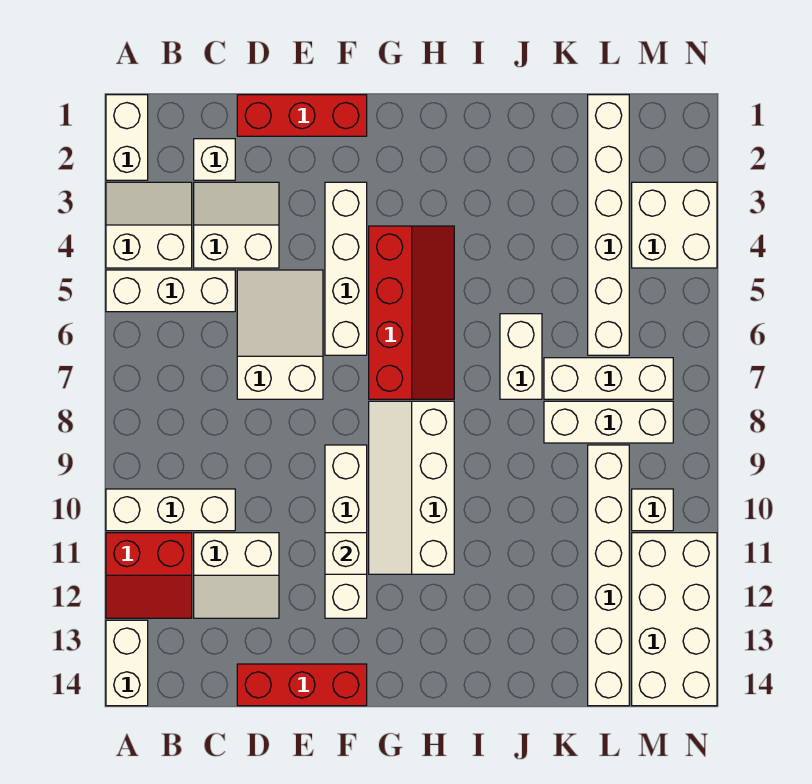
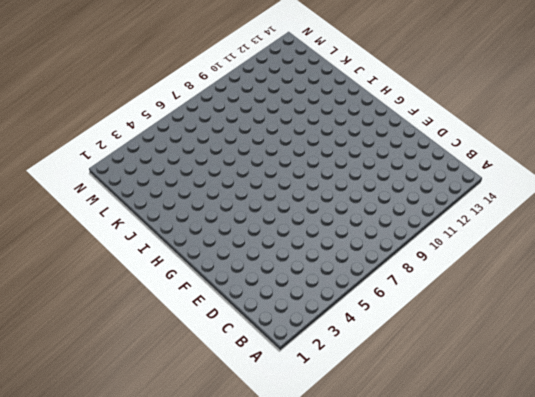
none -> white 1x2 brick [106,95,148,180]
none -> white 2x2 slope [106,182,192,268]
none -> white 1x3 brick [106,270,235,312]

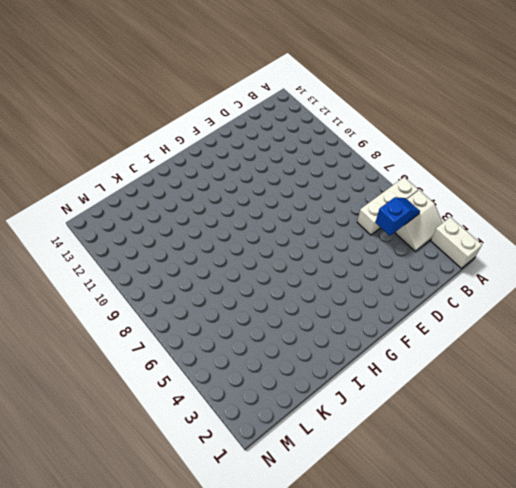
blue 1x2 slope [375,197,420,236] -> none
none -> white 1x3 brick [106,489,235,531]
none -> red 2x2 slope [106,533,192,618]
none -> white 1x2 brick [106,620,148,706]

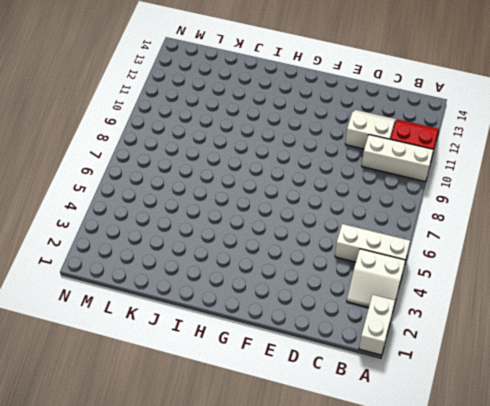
none -> white 1x2 brick [106,620,148,706]
none -> white 1x1 brick [194,139,235,180]
none -> white 2x2 slope [194,182,279,268]

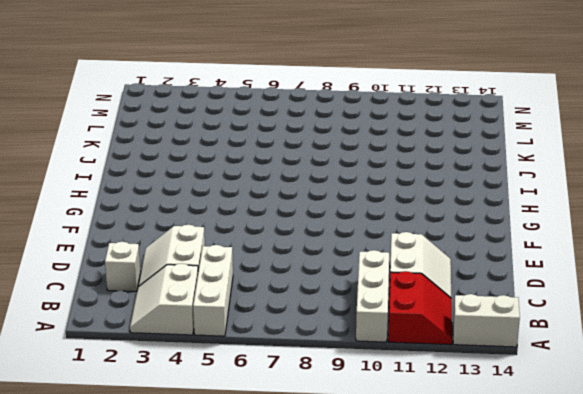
none -> white 1x2 brick [106,95,148,180]
none -> red 1x3 brick [237,95,367,136]
none -> white 2x3 slope [237,270,323,399]

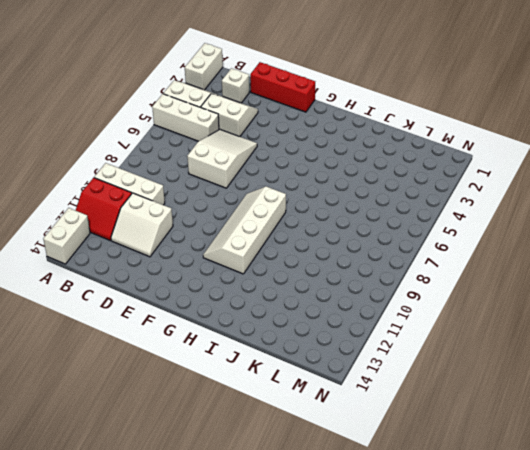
none -> red 1x3 brick [237,664,367,706]
none -> white 1x4 brick [325,182,367,355]
none -> white 1x4 brick [325,445,367,618]

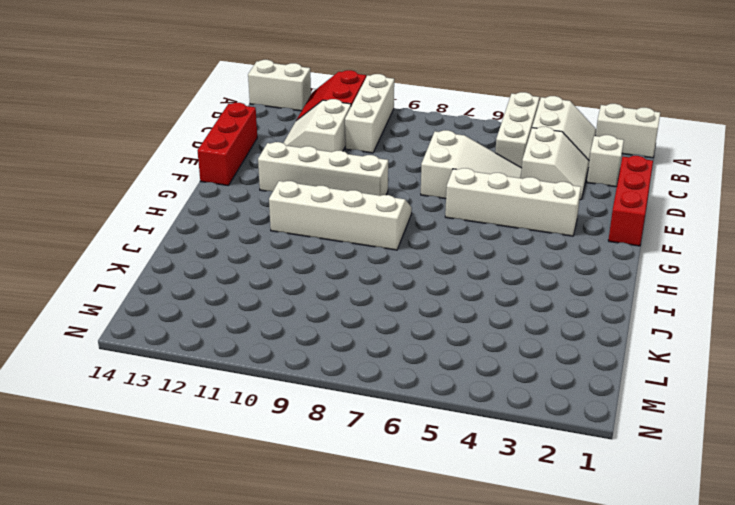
none -> red 2x4 slope [369,226,454,399]
none -> white 1x2 brick [500,314,542,399]
none -> white 1x3 brick [544,358,673,399]

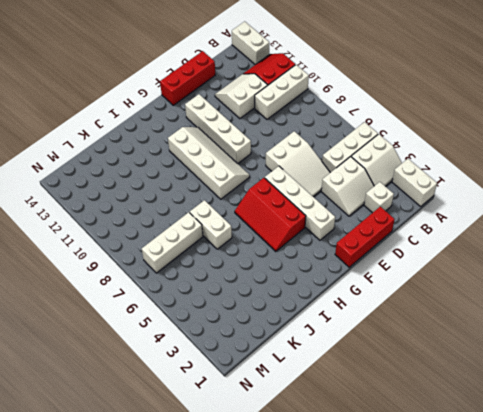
red 2x3 slope [235,178,306,251] -> red 2x4 slope [369,226,454,399]
none -> white 1x3 brick [544,401,673,443]
none -> white 1x6 brick [588,95,629,355]
none -> white 1x6 brick [588,445,629,706]

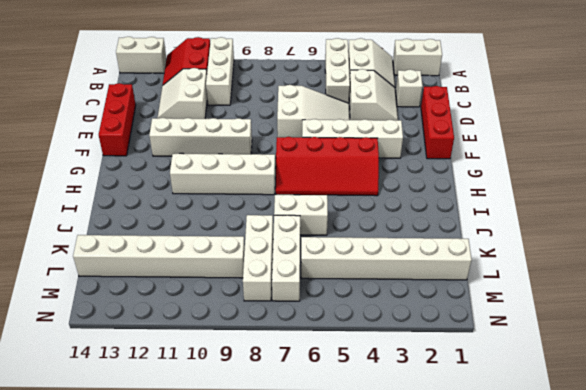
none -> white 2x2 brick [632,182,717,268]
none -> white 1x1 brick [632,489,673,531]
none -> white 2x4 brick [632,533,717,706]

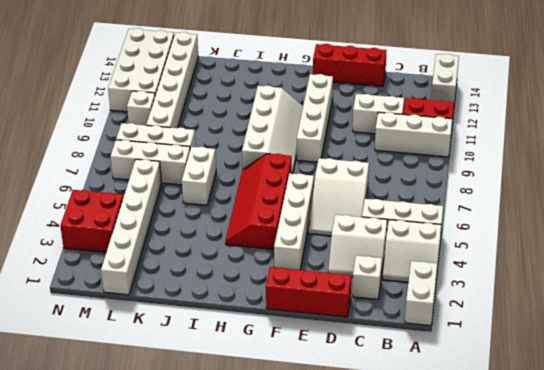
red 2x2 brick [60,190,123,252] -> white 2x2 brick [632,182,717,268]
none -> white 1x1 brick [325,533,367,574]

